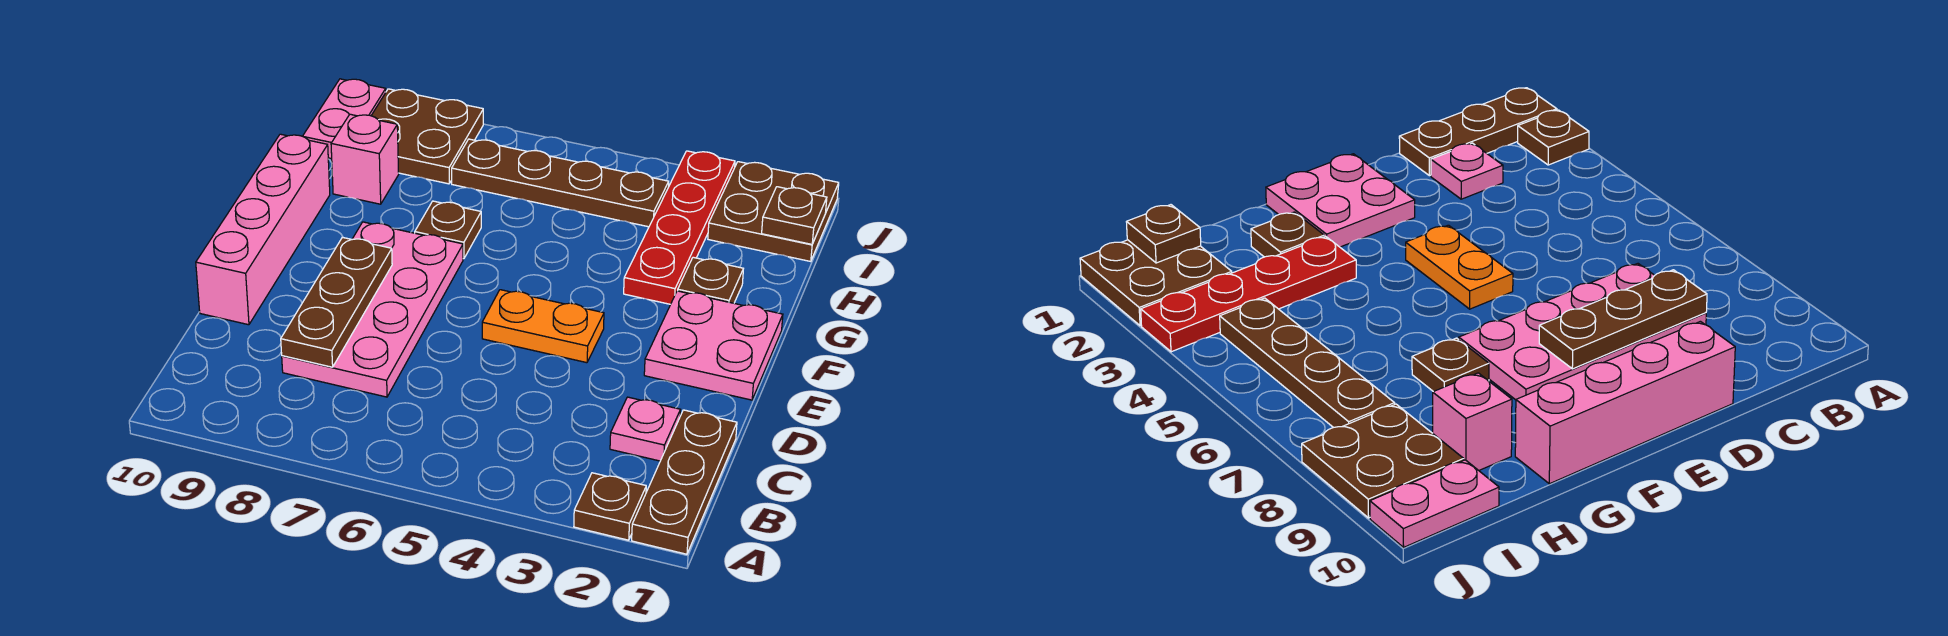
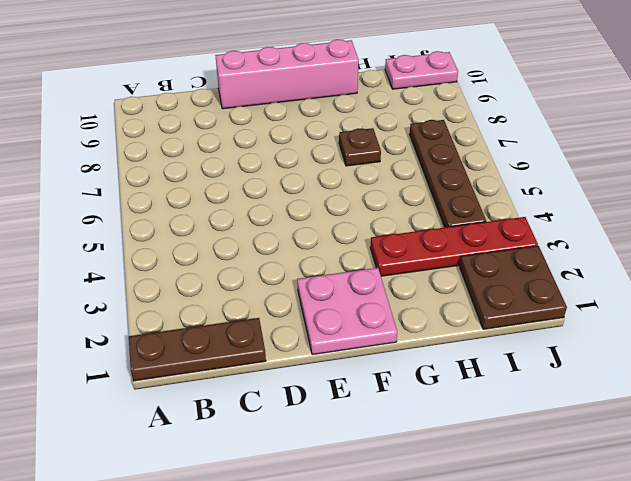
none -> brown 1x1 plate [574,473,646,540]
none -> pink 1x1 plate [610,397,680,461]
none -> pink 2x4 plate [282,222,463,397]

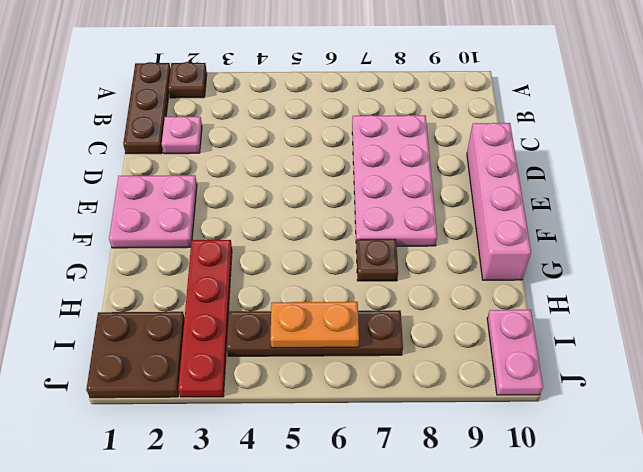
orange 1x2 plate [270,302,359,348] -> orange 1x2 plate moved to [482,290,604,363]
none -> brown 1x1 plate [678,257,743,303]
none -> pink 1x1 brick [331,114,399,204]
none -> brown 2x2 plate [371,89,483,184]

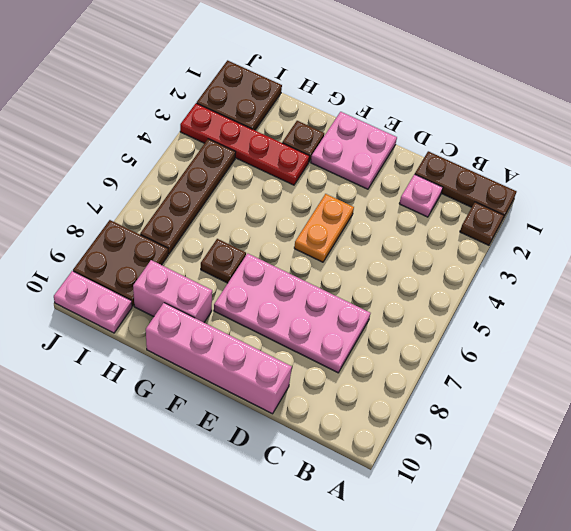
pink 1x2 brick [133,260,212,322] -> pink 1x1 brick [331,114,399,204]
none -> brown 1x3 plate [281,237,392,367]
none -> brown 1x1 plate [762,187,827,244]

